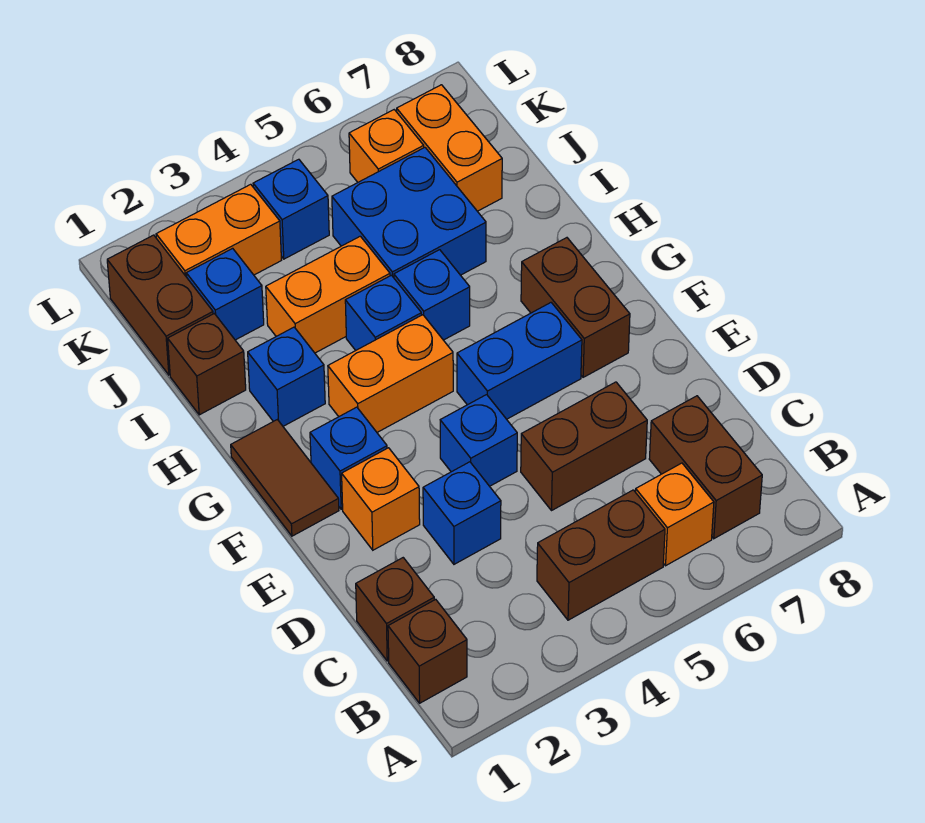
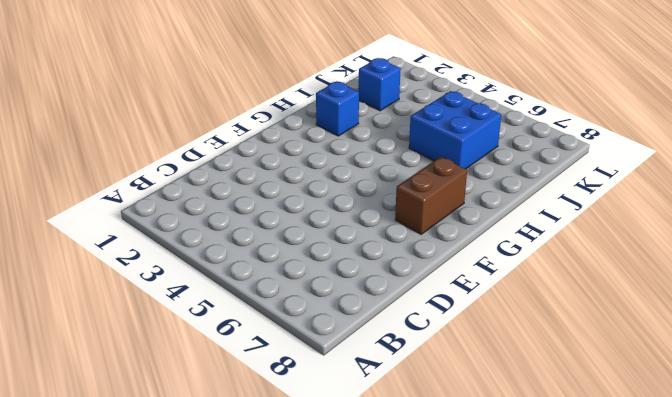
none -> brown 1x1 brick [388,599,467,703]
none -> brown 1x2 brick [537,490,665,620]
none -> orange 1x1 brick [636,463,714,566]

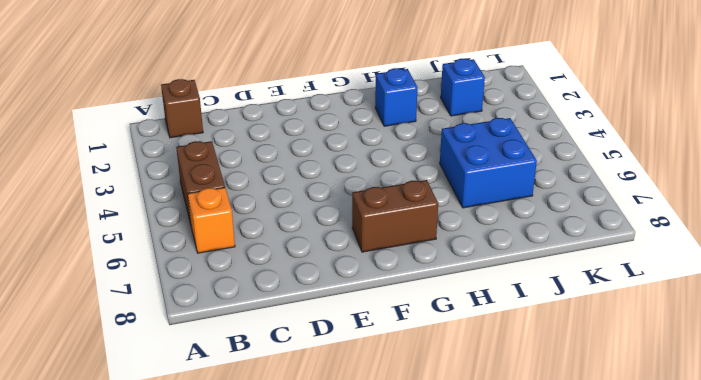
none -> brown 1x2 brick [649,396,762,539]
none -> brown 1x1 brick [356,558,434,661]
none -> blue 1x1 brick [423,462,501,564]

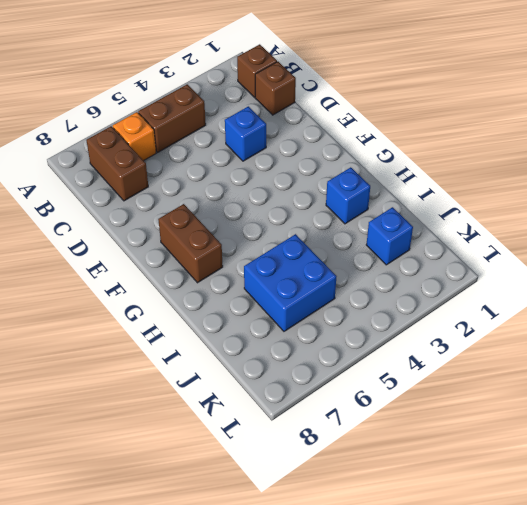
none -> brown 1x2 brick [521,382,647,511]
none -> orange 1x1 brick [342,448,420,550]
none -> blue 1x1 brick [440,395,517,486]

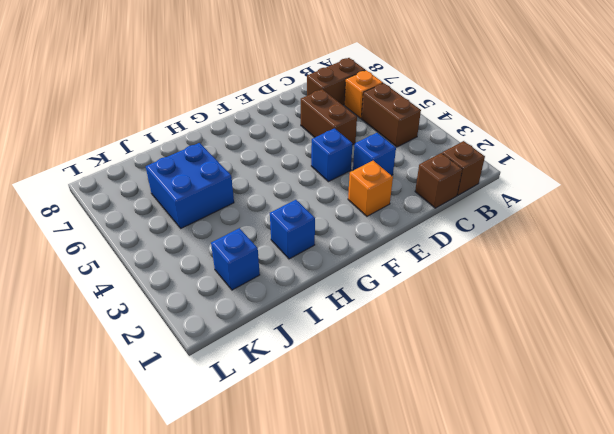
none -> brown 1x2 tile [231,420,339,536]
none -> blue 1x1 brick [310,407,387,509]
none -> blue 1x2 brick [457,303,582,419]

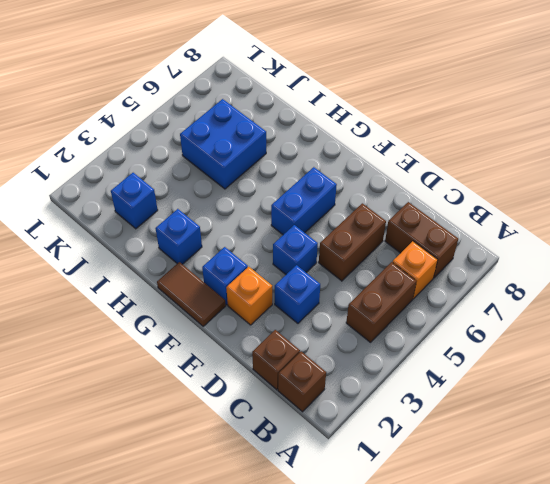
none -> brown 1x2 brick [521,238,630,377]
none -> orange 1x2 brick [328,315,453,432]
none -> blue 1x1 brick [345,275,421,350]

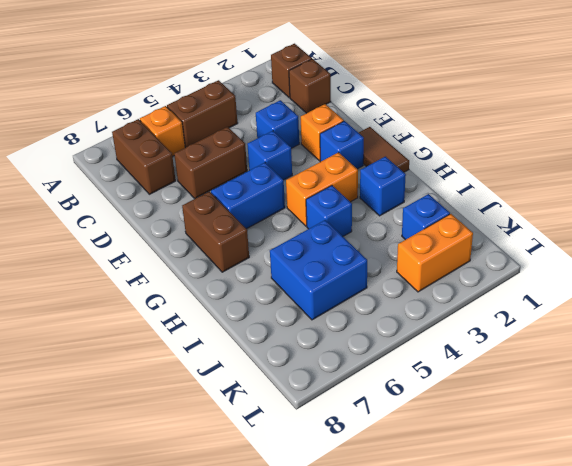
none -> blue 1x1 brick [394,250,470,340]
none -> brown 1x1 brick [168,314,246,415]
none -> orange 1x2 brick [266,236,390,353]

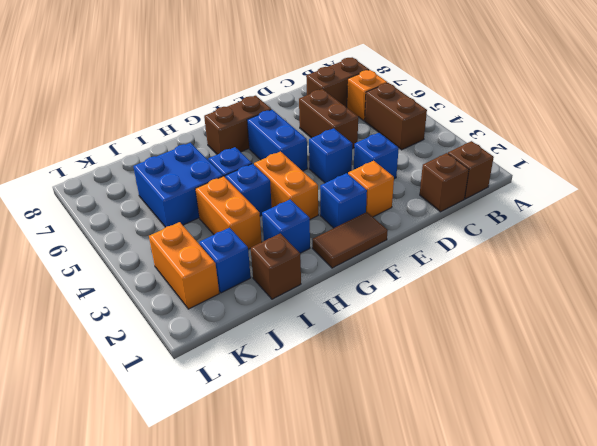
none -> brown 1x2 brick [107,235,213,375]
none -> orange 1x2 brick [397,85,502,211]
none -> blue 1x1 brick [253,159,329,259]

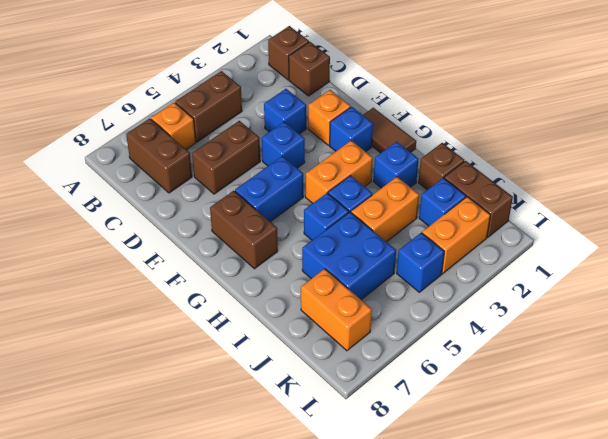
none -> orange 1x1 brick [349,110,424,182]

